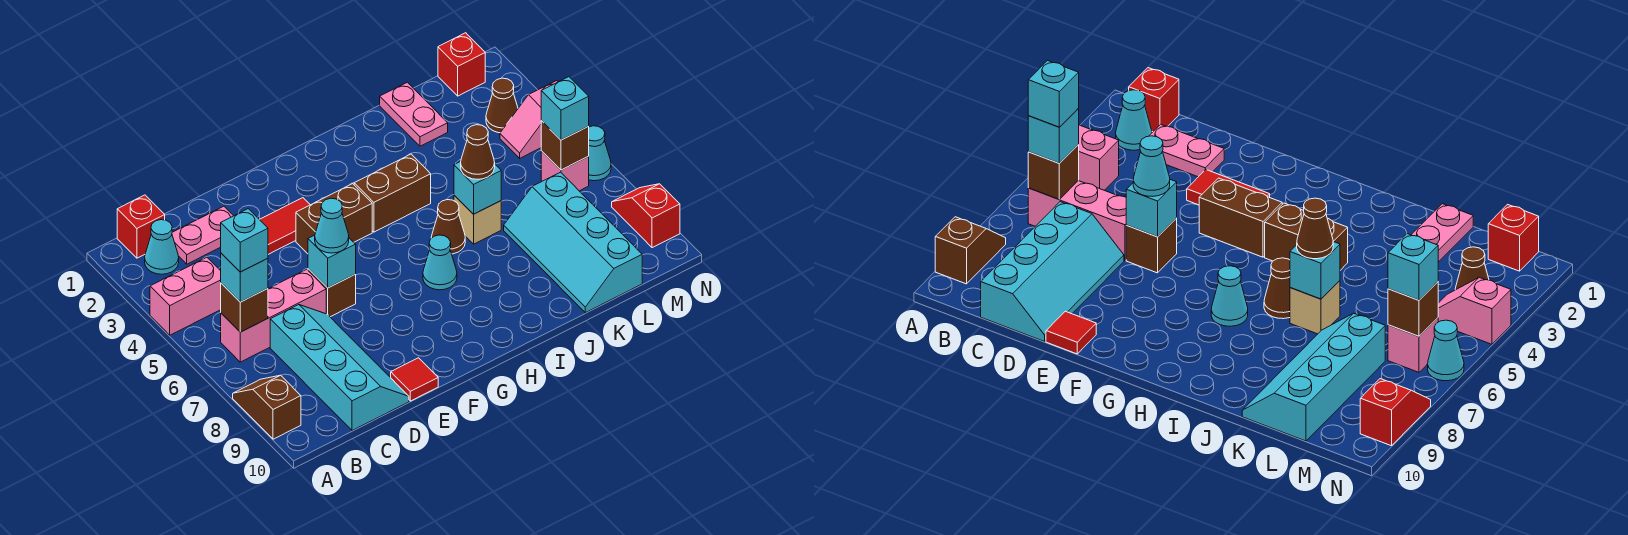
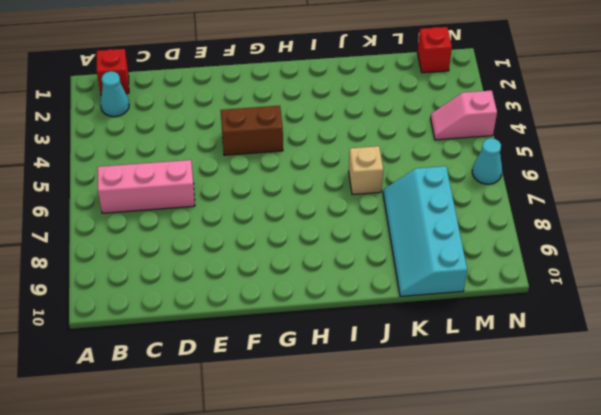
none -> pink 1x2 brick [150,257,221,335]
none -> brown 1x2 slope [233,375,301,439]
none -> pink 1x2 plate [172,206,233,264]
none -> cyan 2x4 slope [270,305,409,431]

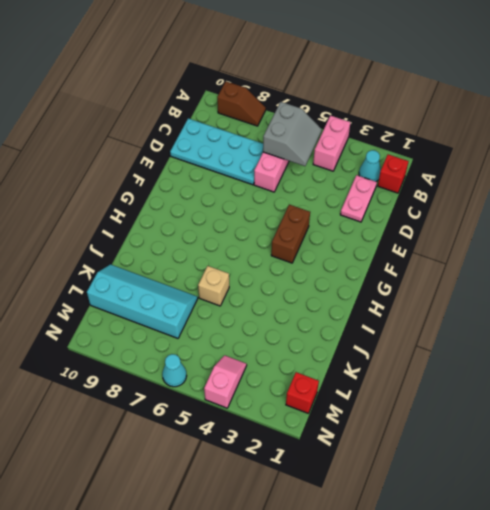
grey 2x2 slope [263,102,322,166] -> brown 1x1 brick [221,283,268,332]
cyan 2x4 plate [170,118,263,185] -> cyan 2x4 slope [270,305,409,431]
none -> red 1x2 tile [259,198,310,254]
none -> brown 1x1 brick [308,269,356,317]
none -> red 1x1 tile [391,358,438,401]
none -> brown 1x2 brick [354,154,431,232]

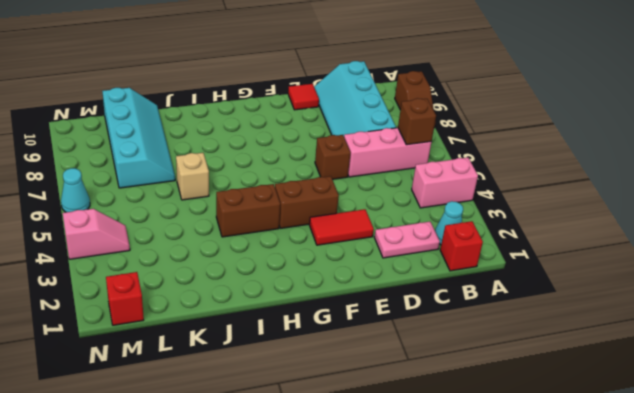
none -> cyan 1x1 cone [423,235,457,290]
none -> brown 1x1 cone [431,200,465,254]
none -> pink 1x2 plate [380,82,448,146]
none -> brown 1x1 cone [486,78,518,133]

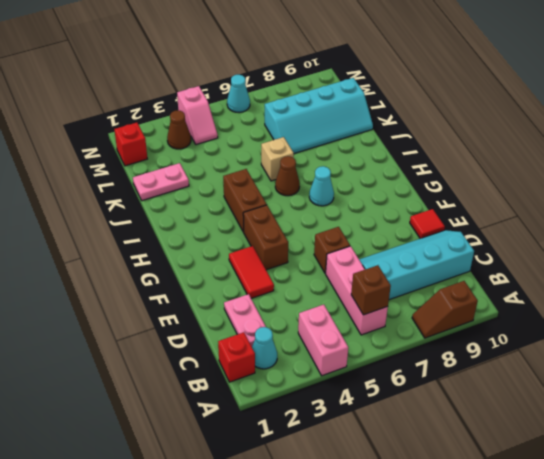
none -> pink 1x1 brick [541,151,589,191]
none -> red 1x2 slope [612,184,680,248]
none -> cyan 1x1 brick [308,235,356,288]
none -> cyan 1x1 brick [454,161,501,214]

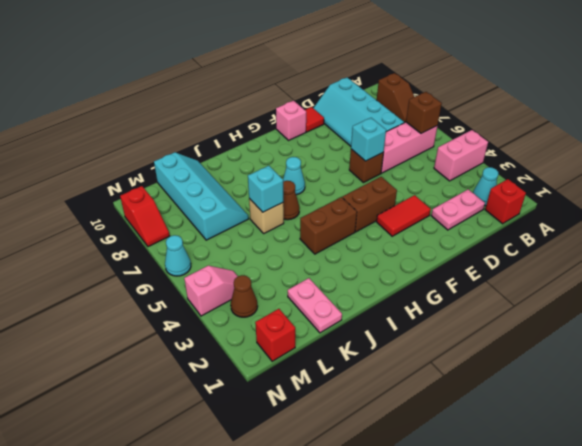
pink 1x1 brick [276,101,306,140] -> pink 1x1 brick moved to [541,151,589,191]
none -> brown 1x1 brick [541,121,589,170]
none -> cyan 1x1 brick [221,253,268,302]
none -> cyan 1x1 cone [315,198,349,253]
none -> brown 1x1 cone [461,125,495,179]

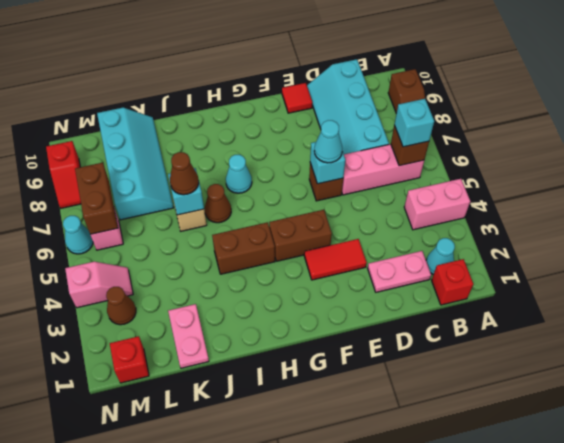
brown 1x2 brick [75,163,118,234] -> brown 1x1 brick [541,121,589,170]
none -> cyan 1x1 brick [541,77,589,140]
none -> cyan 1x1 brick [221,209,268,272]

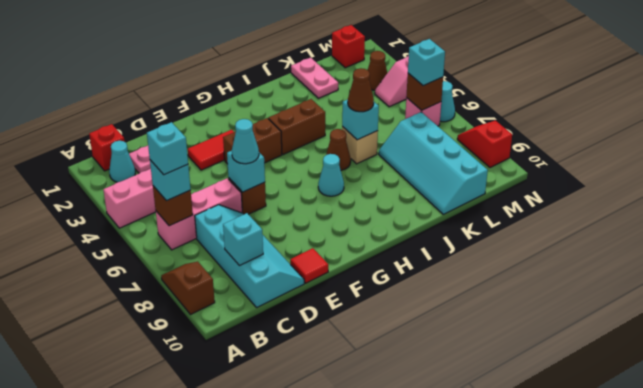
cyan 1x1 brick [223,213,263,266] -> none

